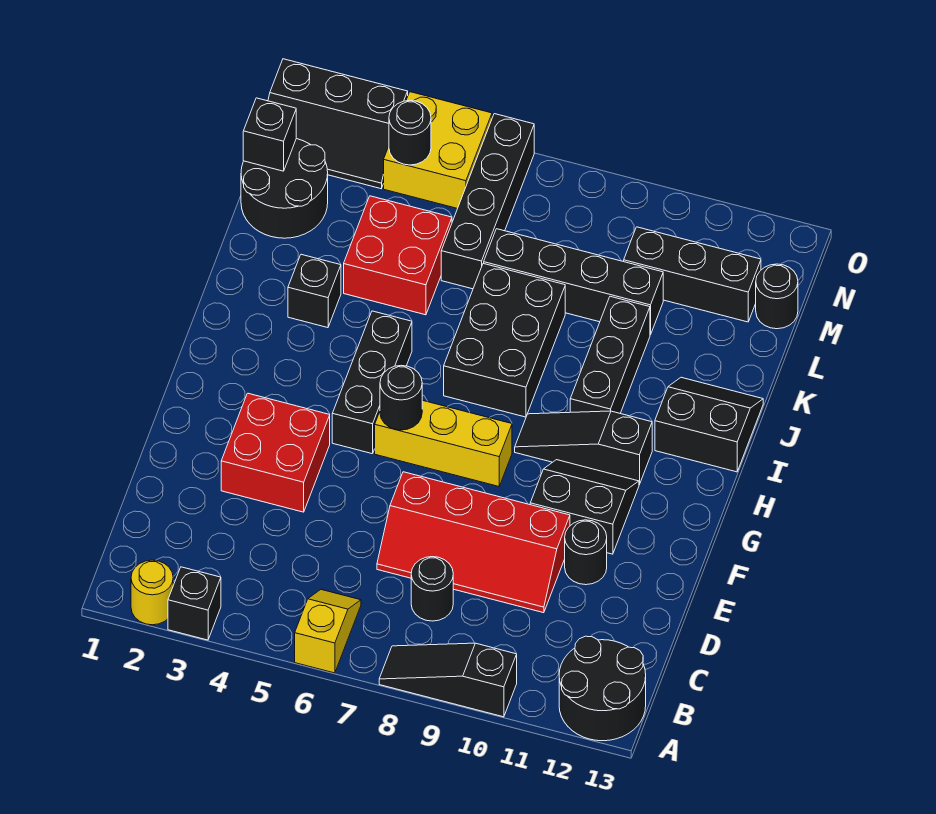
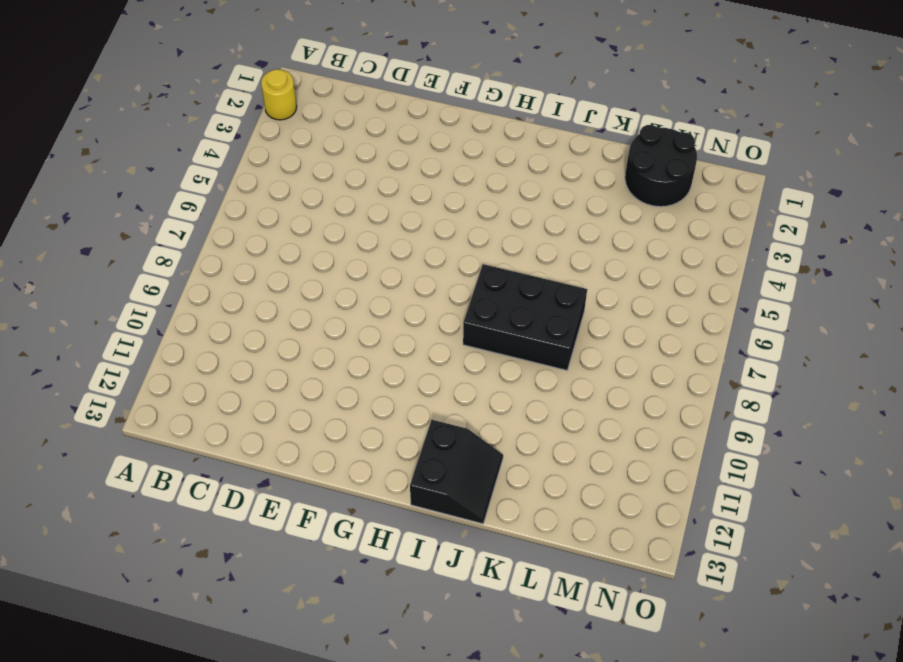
none -> black 1x1 brick [168,567,221,640]
none -> yellow 1x2 slope [295,590,361,673]
none -> black 1x3 slope [379,643,517,717]

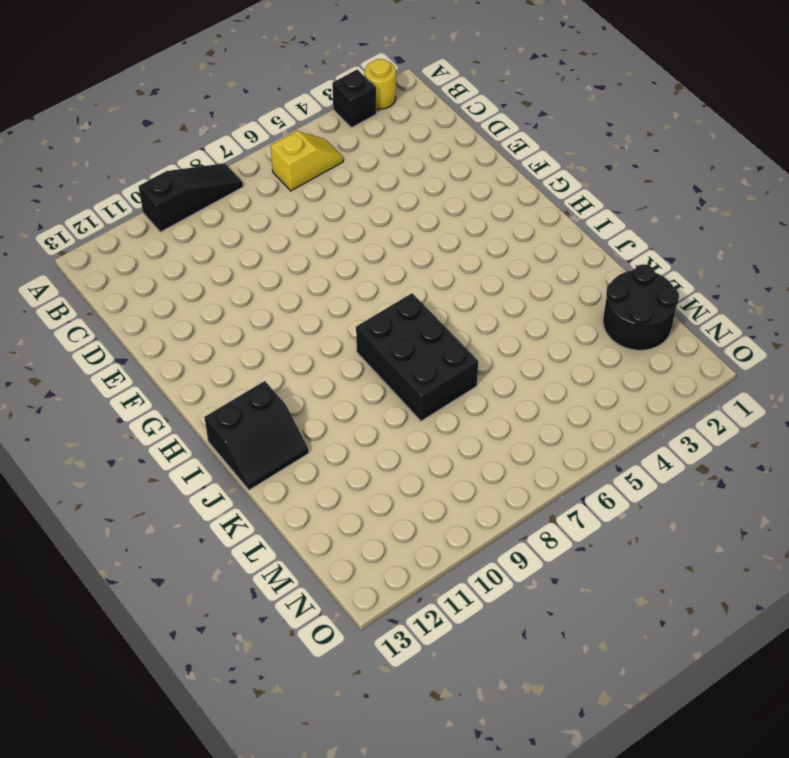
yellow 1x2 slope [271,131,343,191] -> yellow 1x2 slope turned to [295,590,361,673]
none -> black 2x2 round brick [559,636,646,741]
none -> black 1x1 round brick [411,557,453,621]
none -> red 2x4 slope [377,472,570,613]

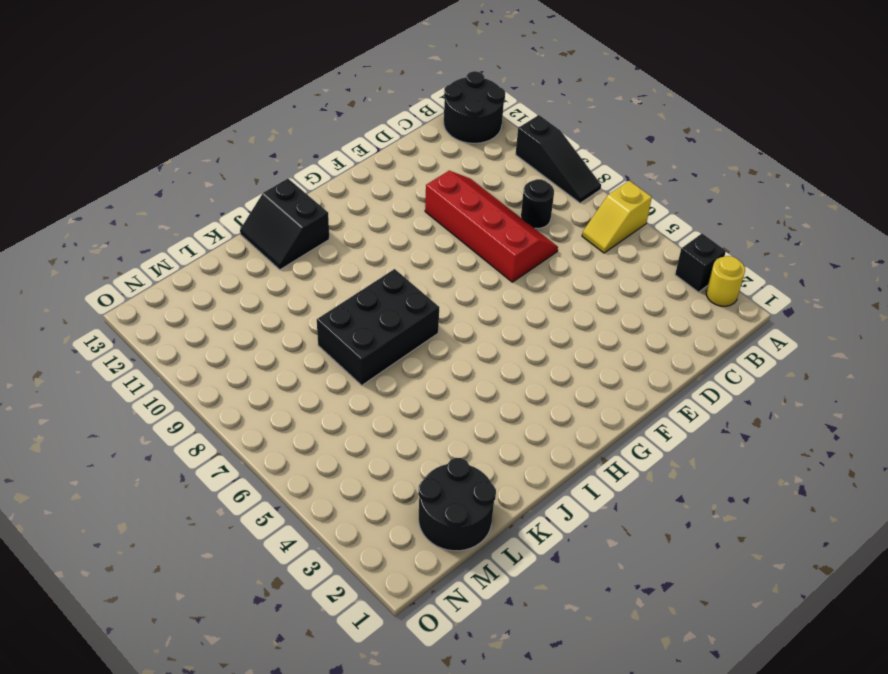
none -> red 2x2 brick [221,393,330,512]
none -> black 1x1 round brick [565,520,607,585]
none -> black 2x2 slope [530,460,639,554]

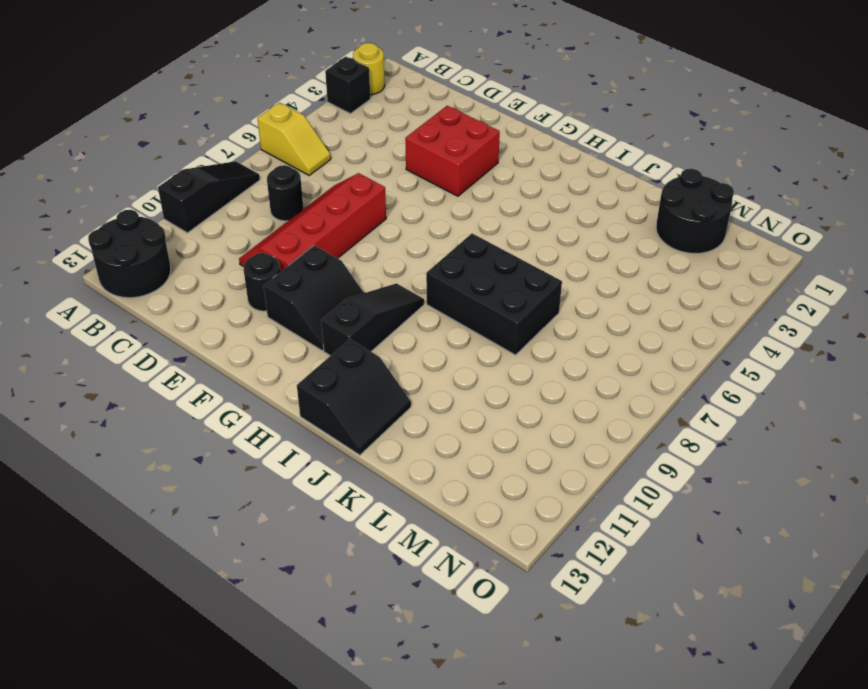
none -> black 1x3 brick [332,311,412,454]
none -> yellow 1x3 brick [375,400,512,486]
none -> black 1x3 brick [570,296,650,413]

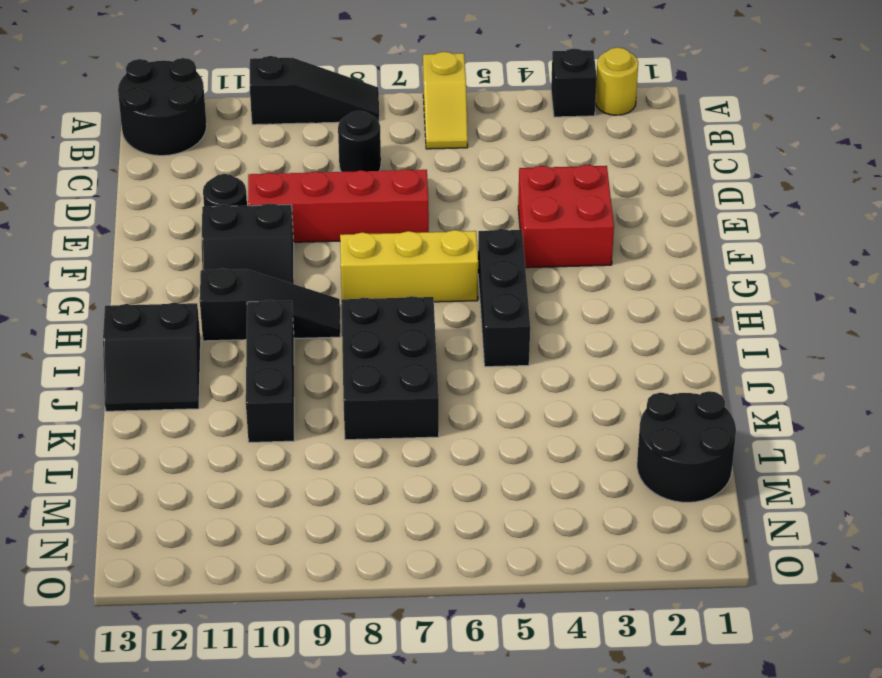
none -> black 1x1 brick [288,254,341,328]
none -> red 2x2 brick [344,196,452,315]
none -> black 1x4 brick [441,114,534,289]

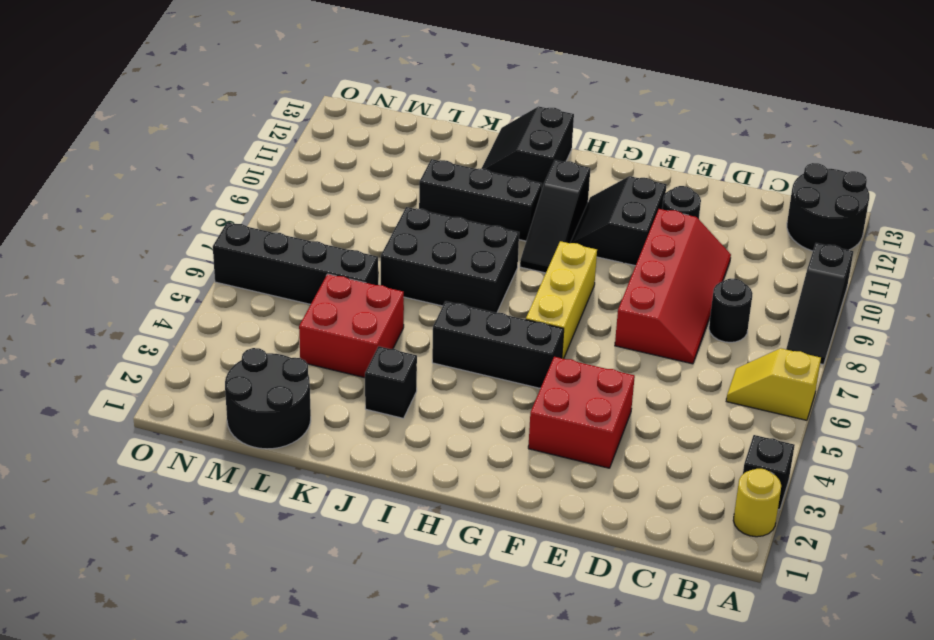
none -> black 1x4 brick [484,229,663,335]
none -> black 1x3 brick [624,227,761,322]
none -> black 1x1 round brick [756,264,798,329]

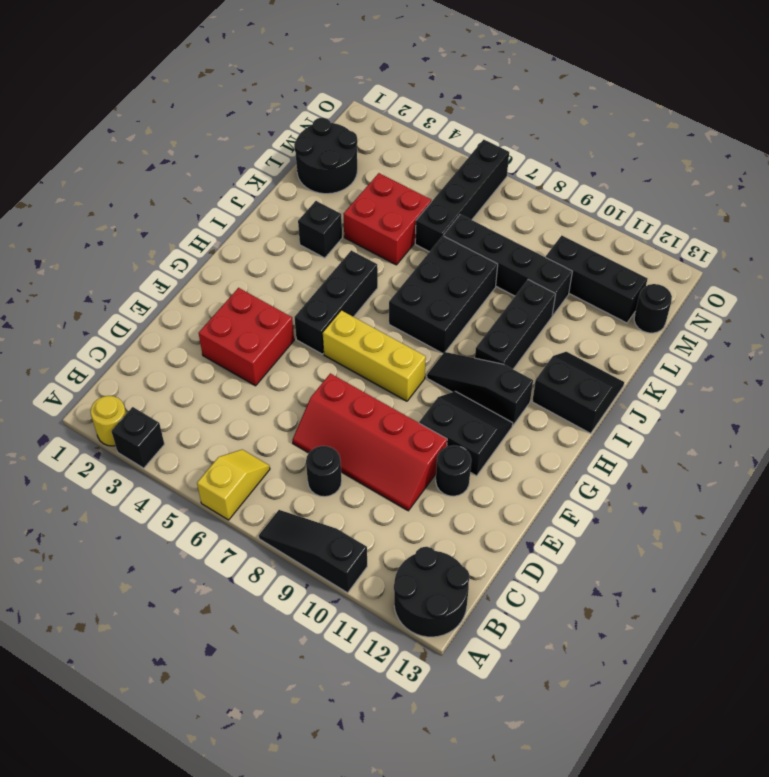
none -> black 2x3 slope [268,59,408,189]
none -> yellow 2x2 brick [384,92,492,208]
none -> black 1x1 round brick [380,366,422,430]

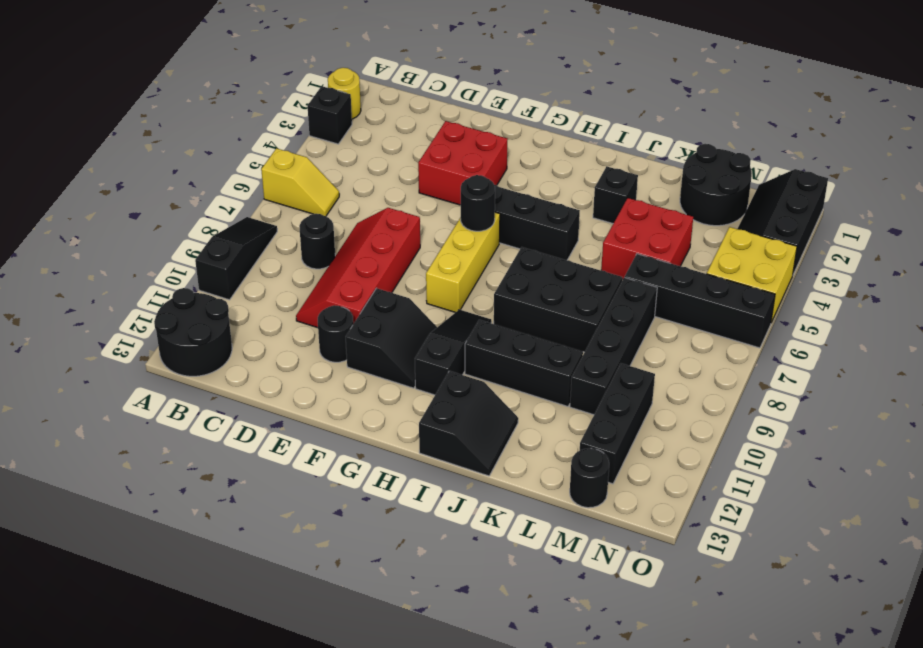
none -> black 1x1 brick [243,98,296,171]
none -> black 1x1 round brick [389,101,431,165]

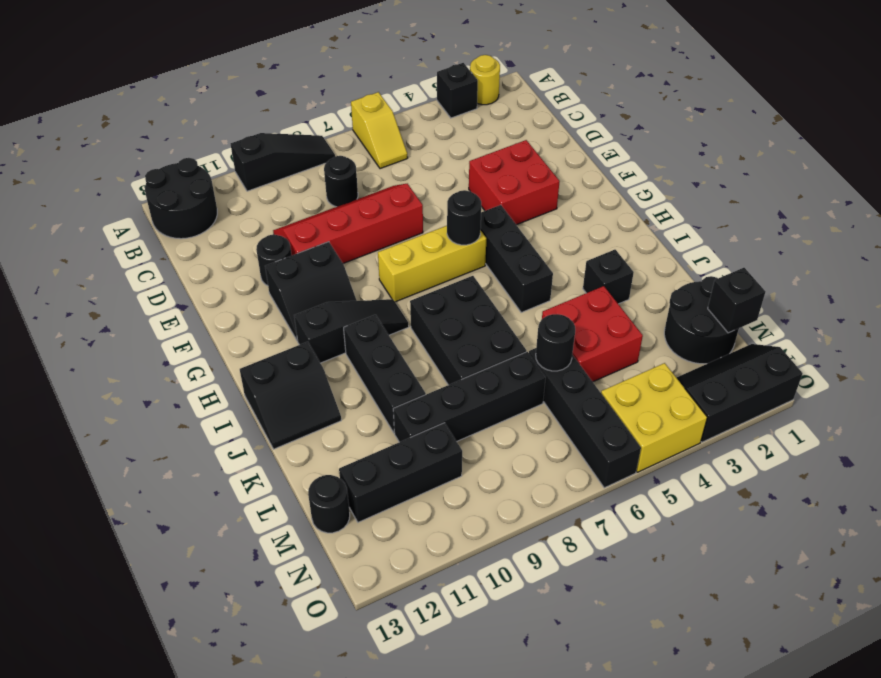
black 1x1 round brick [536,314,575,371] -> black 1x1 round brick moved to [389,101,431,165]

